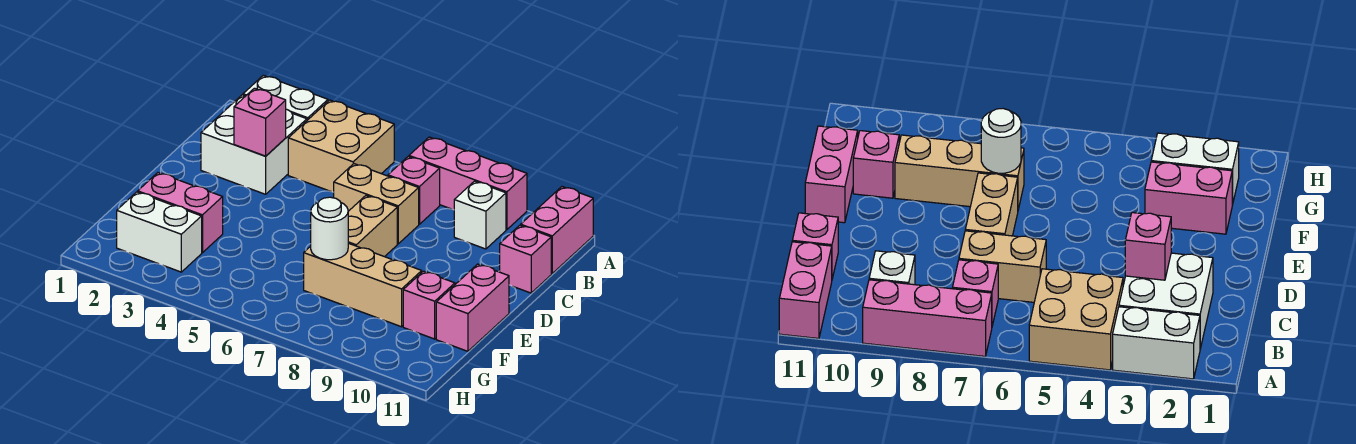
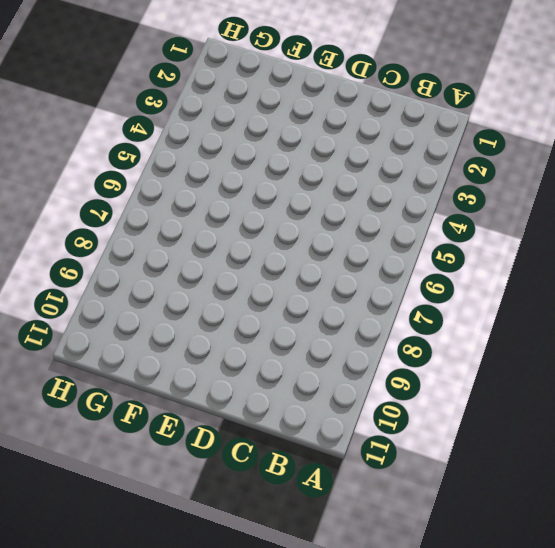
none -> white 1x2 brick [243,75,328,120]
none -> tan 2x2 brick [288,100,394,192]
none -> pink 1x3 brick [409,137,527,230]

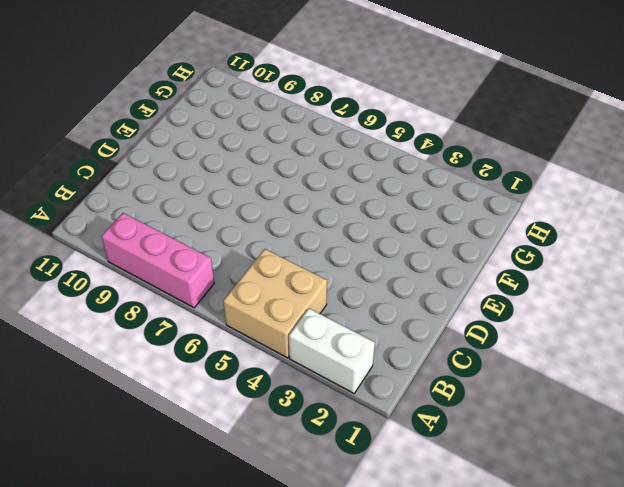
none -> pink 1x2 brick [521,187,593,274]
none -> white 2x2 brick [201,95,307,194]
none -> pink 1x1 brick [388,157,440,224]

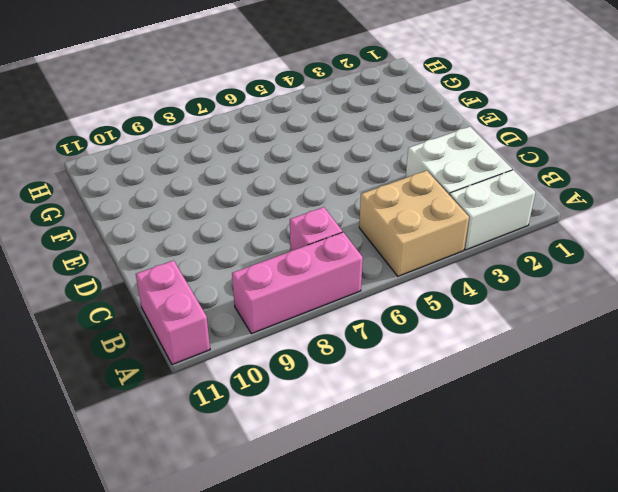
none -> white 1x1 brick [454,181,506,249]
none -> tan 1x2 brick [334,164,419,244]
none -> pink 1x1 brick [500,225,551,293]

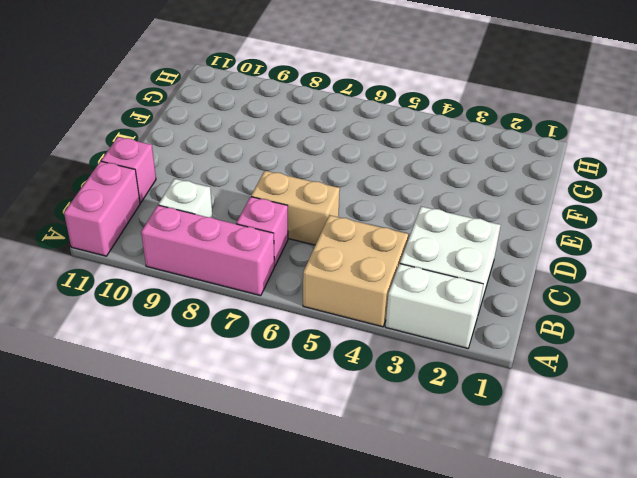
none -> tan 1x2 brick [348,195,397,257]
none -> pink 1x2 brick [436,264,509,351]
none -> pink 1x2 brick [138,173,223,253]

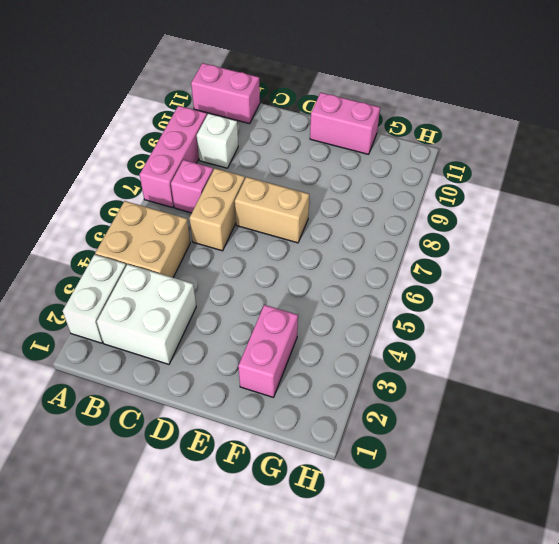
none -> pink 1x1 brick [500,225,551,293]
none -> tan 1x3 brick [304,243,422,327]
none -> pink 1x1 brick [403,271,455,339]

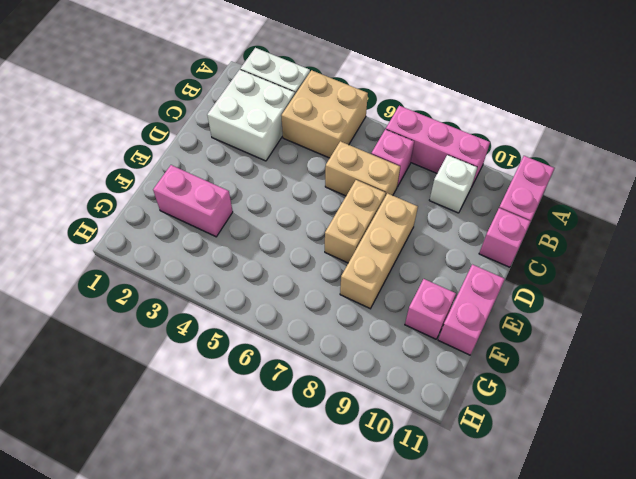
tan 1x3 brick [340,193,418,309] -> tan 1x3 brick turned to [304,243,422,327]
none -> white 1x2 brick [117,192,202,272]
none -> pink 1x1 brick [234,88,286,156]
none -> white 1x1 round brick [311,197,348,260]

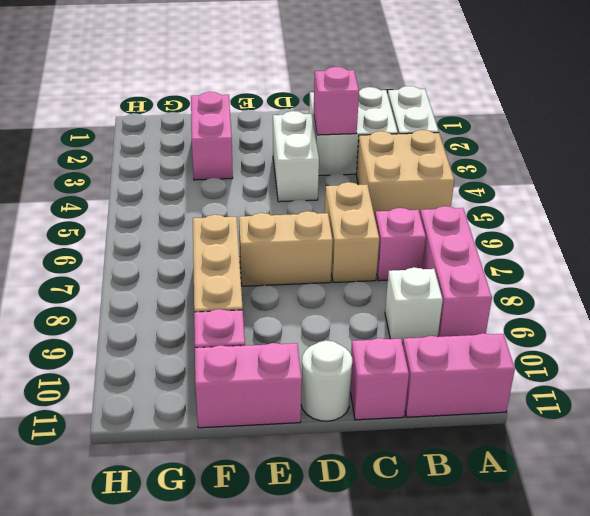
white 1x2 brick [273,111,319,202] -> white 1x2 brick moved to [117,192,202,272]
white 1x1 round brick [301,340,352,421] -> white 1x1 round brick moved to [311,197,348,260]

